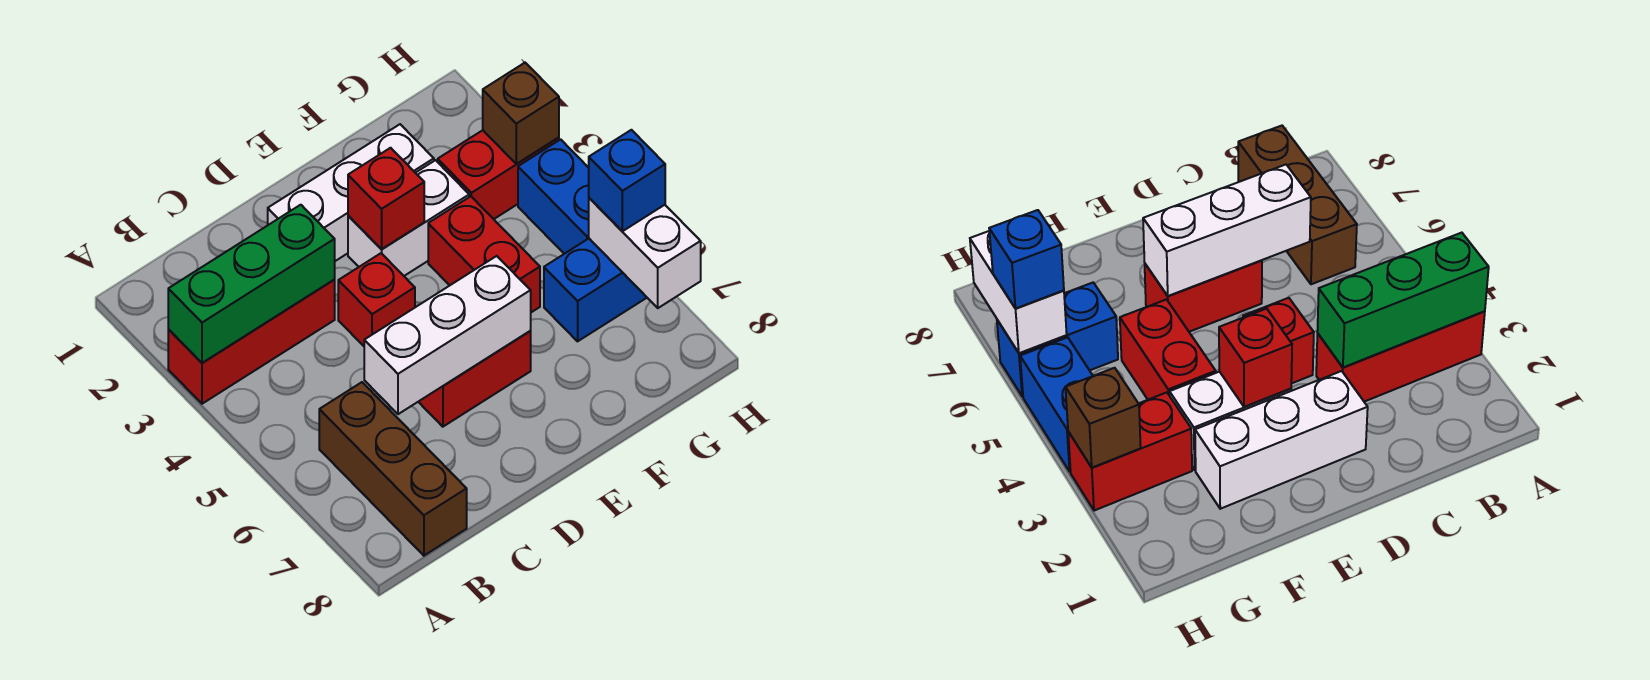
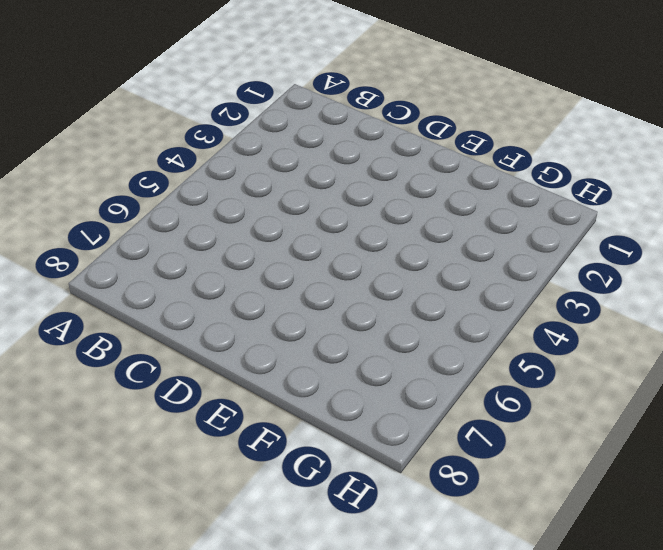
none -> red 1x3 brick [168,280,335,404]
none -> brown 1x3 brick [319,382,467,556]
none -> white 1x3 brick [268,124,434,261]

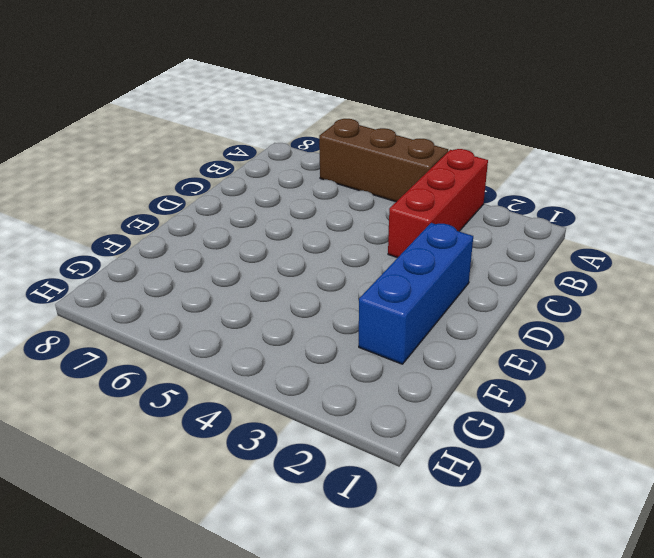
brown 1x3 brick [319,119,448,202] -> brown 1x3 brick moved to [319,382,467,556]
blue 1x3 brick [359,223,473,364] -> white 1x3 brick [268,124,434,261]
none -> red 1x1 brick [338,253,415,346]
none -> red 1x2 brick [419,331,531,427]
none -> white 1x2 brick [348,160,469,276]

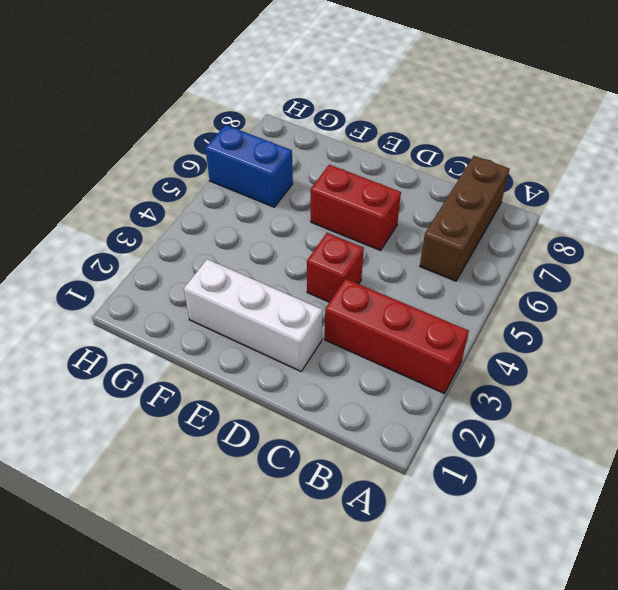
none -> white 1x2 brick [348,160,469,276]
none -> red 1x2 brick [428,196,540,312]
none -> red 1x2 brick [438,130,559,219]

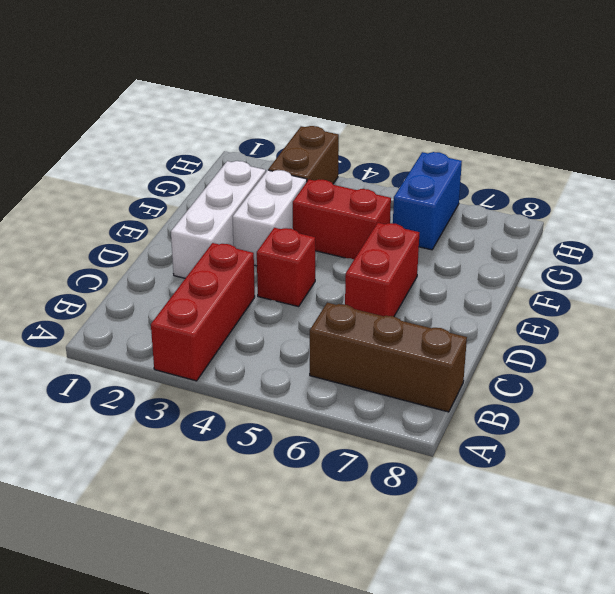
brown 1x2 brick [268,126,339,184] -> red 1x2 brick [438,130,559,219]
none -> blue 1x2 brick [518,139,589,254]
none -> green 1x3 brick [168,205,335,363]
none -> white 1x3 brick [364,256,531,414]

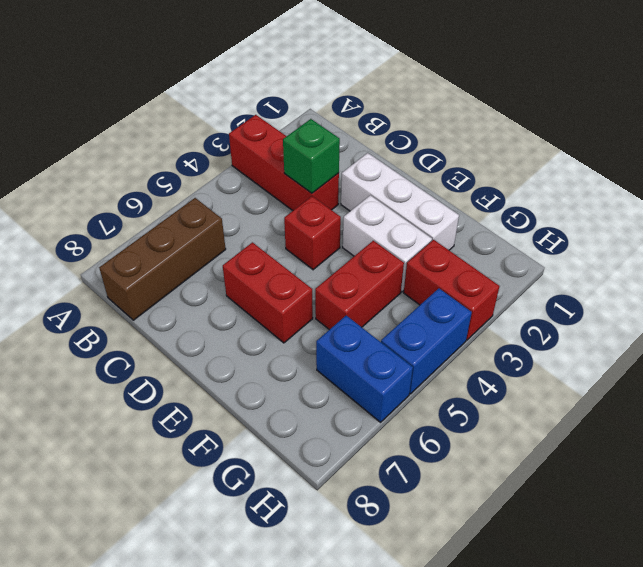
green 1x1 brick [283,119,340,193] -> green 1x3 brick [168,205,335,363]
none -> white 1x3 brick [364,256,531,414]
none -> red 1x1 brick [348,148,424,249]
none -> brown 1x1 brick [483,63,559,164]

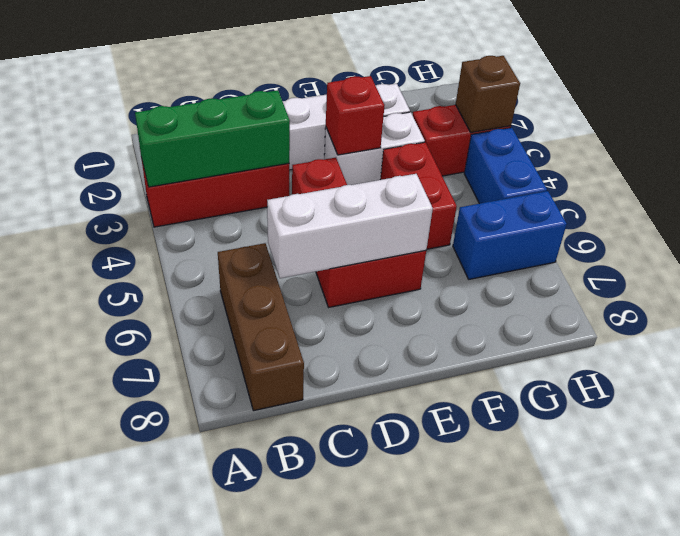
none -> white 1x2 brick [589,198,701,308]
none -> blue 1x1 brick [589,130,665,231]

